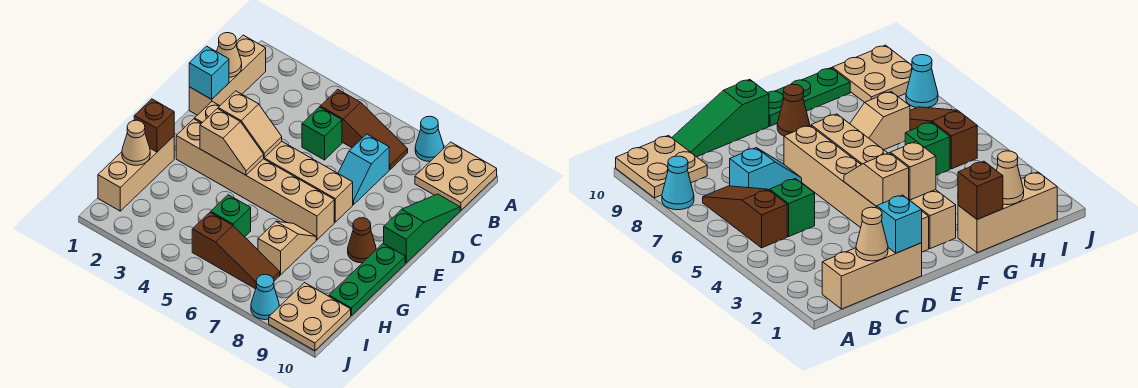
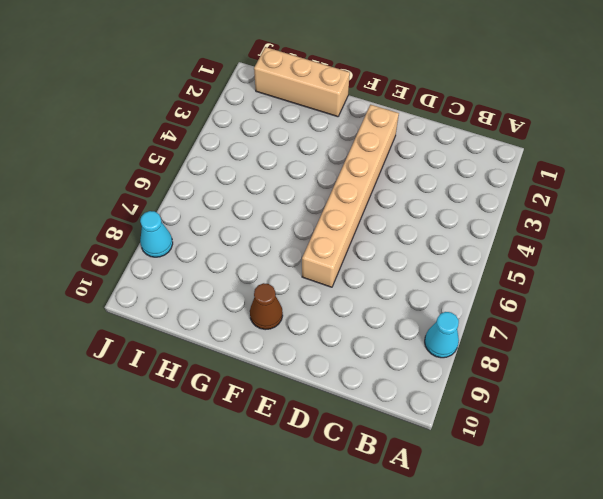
none -> tan 2x2 plate [415,142,497,210]
none -> tan 1x3 brick [189,35,266,115]
none -> brown 1x3 slope [320,89,408,169]

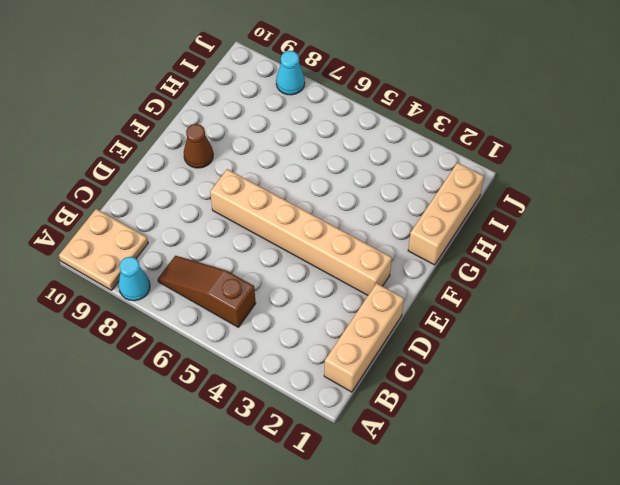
none -> green 1x1 brick [302,107,342,160]
none -> cyan 1x2 slope [338,134,389,205]
none -> green 1x3 slope [384,194,460,263]

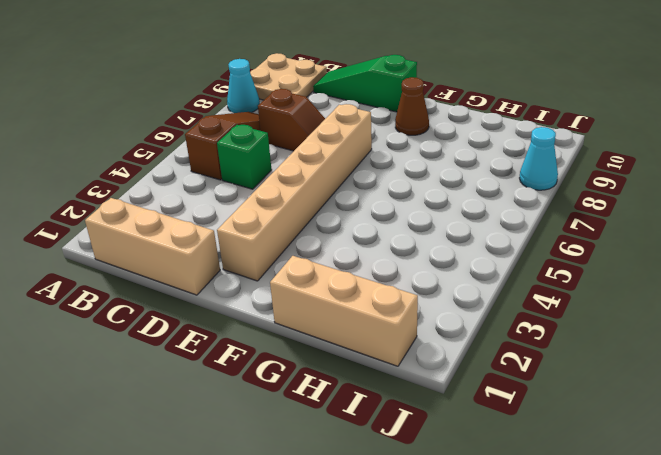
brown 1x2 slope [258,89,325,151] -> cyan 1x2 slope [338,134,389,205]
none -> tan 1x6 brick [176,119,334,240]
none -> green 1x3 plate [329,244,405,316]
none -> tan 1x2 slope [258,221,316,275]

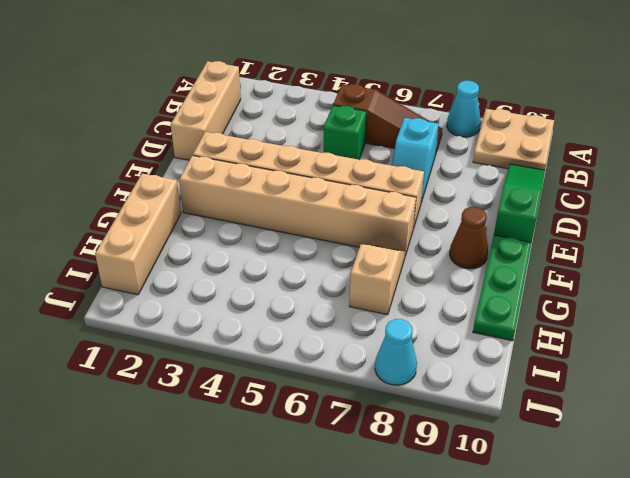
none -> green 1x1 brick [211,195,251,237]
none -> brown 1x3 slope [192,212,280,289]
none -> tan 2x2 plate [269,283,351,351]

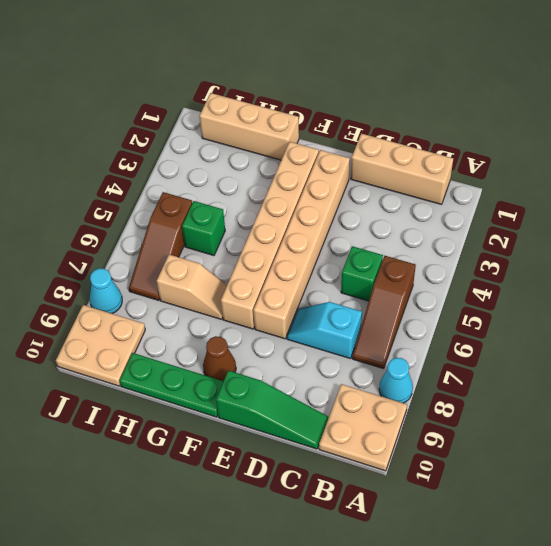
none -> tan 1x1 cone [217,33,242,77]
none -> cyan 1x1 brick [189,46,229,99]
none -> tan 1x2 slope [218,91,282,157]

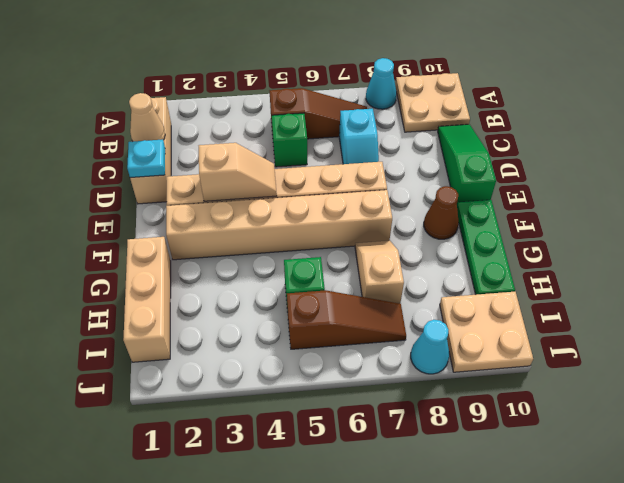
cyan 1x1 plate [127,140,165,178] -> cyan 1x1 brick [189,46,229,99]
none -> tan 1x2 slope [200,109,264,175]
none -> brown 1x1 brick [134,99,174,152]
none -> tan 1x1 cone [122,120,150,165]

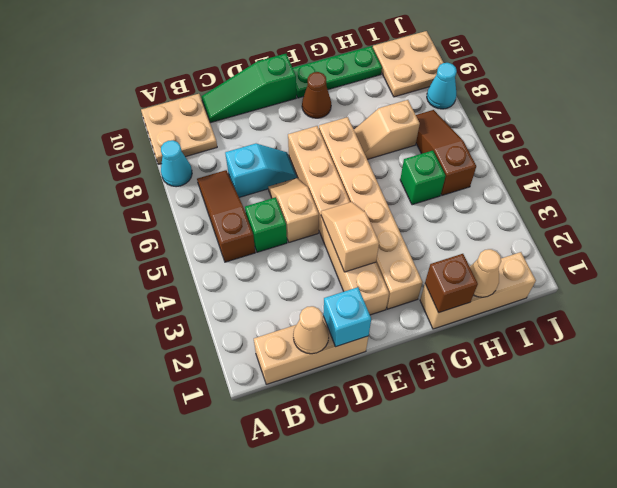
tan 1x2 slope [268,178,319,242] -> tan 1x2 slope moved to [200,109,264,175]

